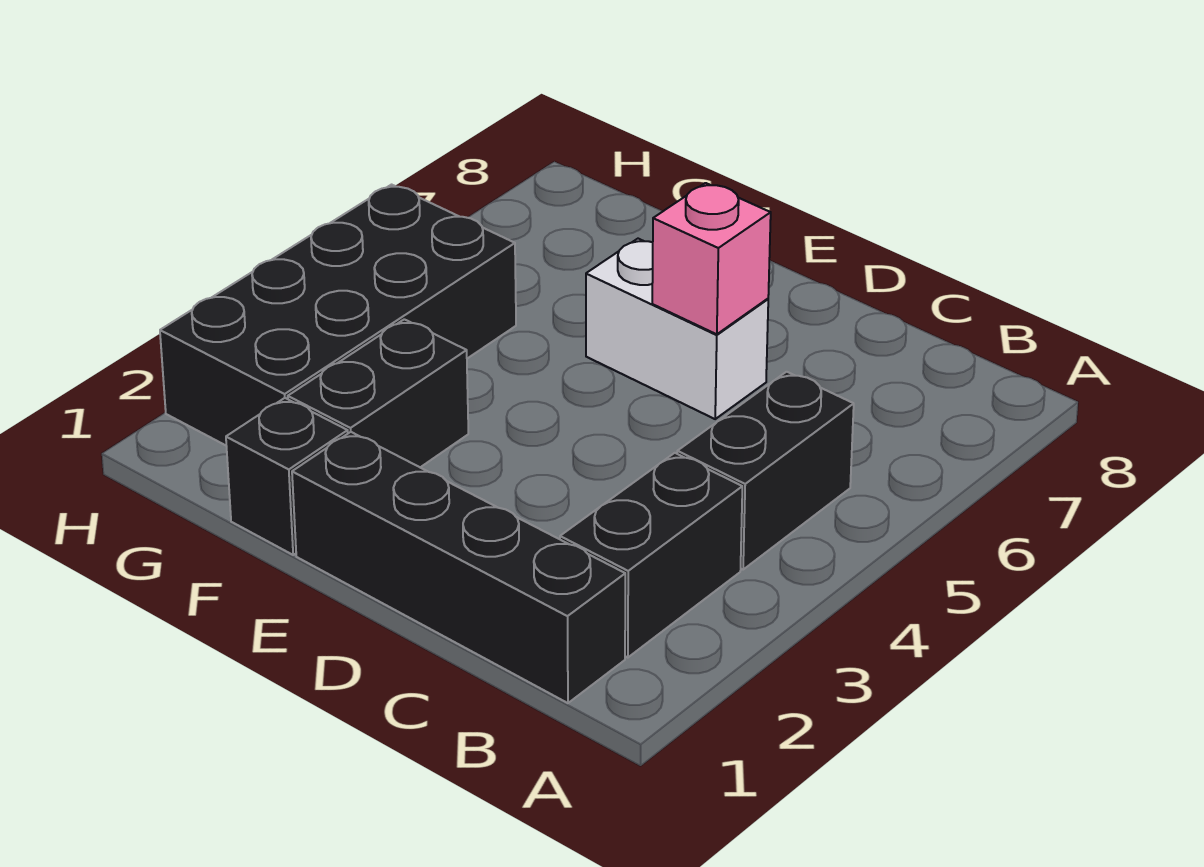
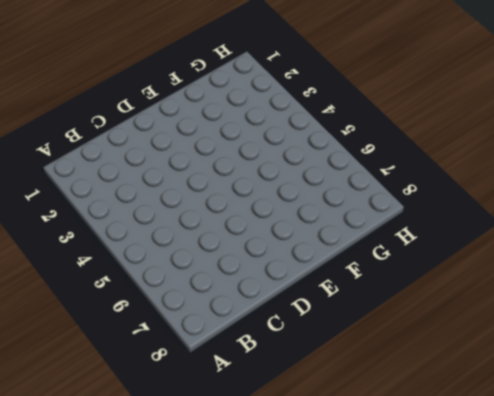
none -> black 1x4 brick [292,432,625,703]
none -> black 1x2 brick [560,453,742,658]

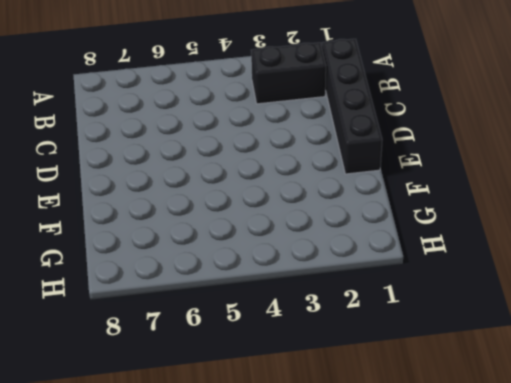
none -> black 1x2 brick [677,372,854,569]
none -> white 1x2 brick [586,239,768,419]

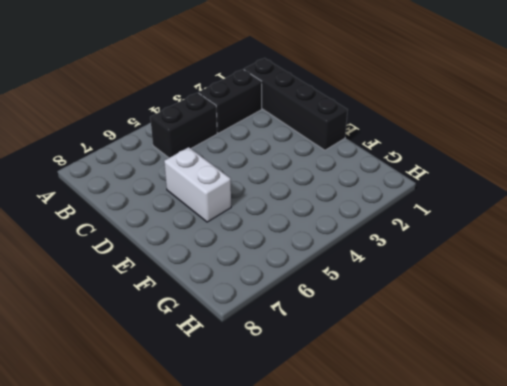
none -> black 1x1 brick [226,398,348,555]
none -> black 1x2 brick [288,319,468,467]

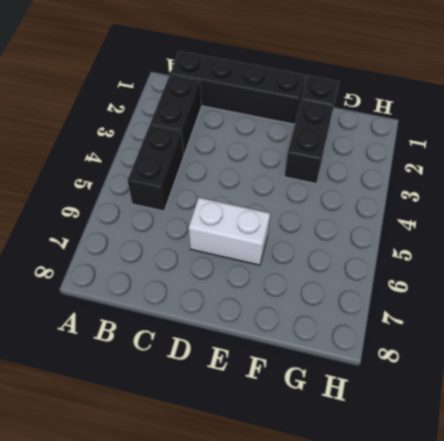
none -> black 2x4 brick [160,185,516,445]
none -> pink 1x1 brick [652,183,771,334]

